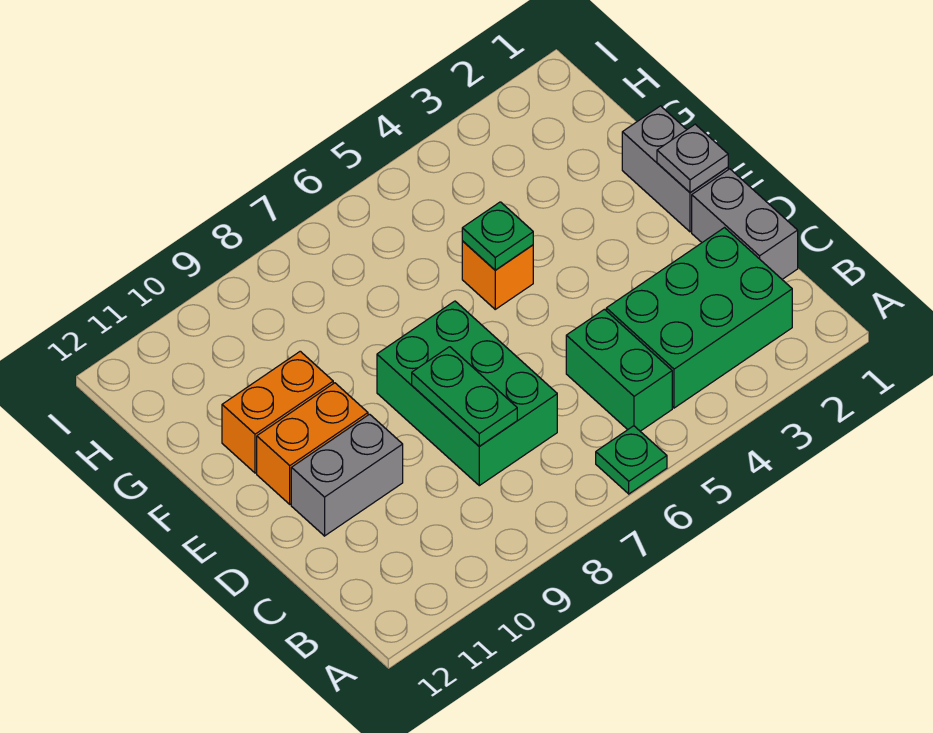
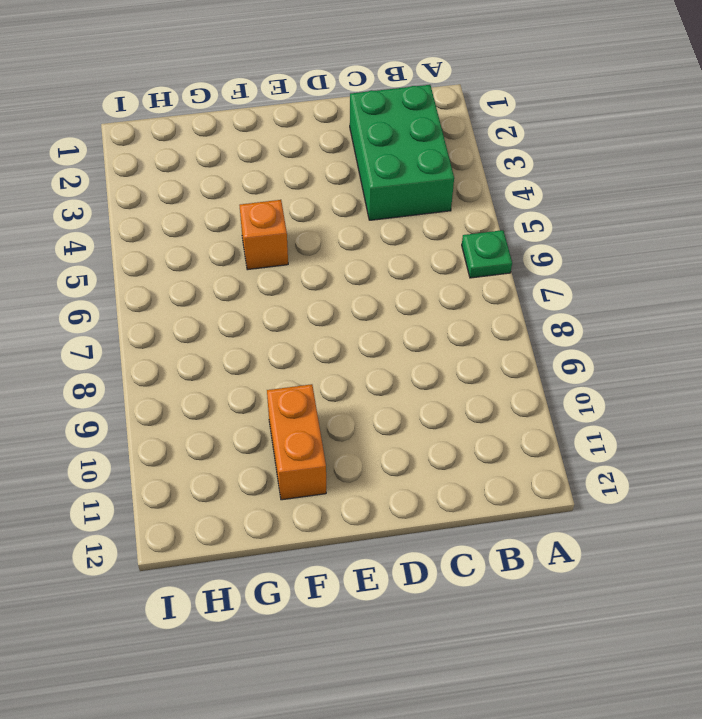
none -> green 1x2 brick [566,309,672,431]
none -> grey 1x2 brick [692,169,798,279]
none -> green 2x3 brick [377,301,557,486]

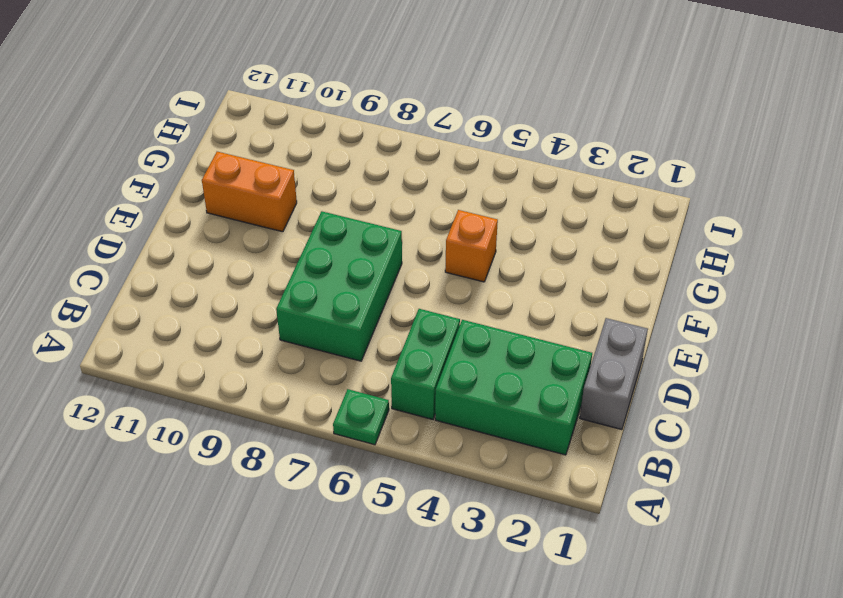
none -> grey 1x2 brick [291,414,403,536]
none -> grey 1x2 brick [622,106,728,232]
none -> orange 1x2 brick [257,383,368,504]

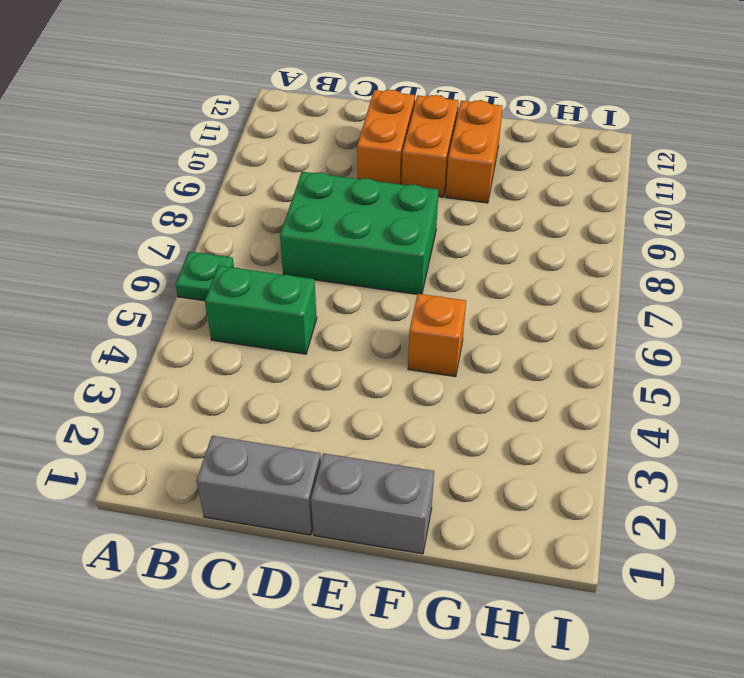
orange 1x2 brick [357,90,415,184] -> grey 1x2 brick [291,414,403,536]
none -> green 2x3 brick [606,228,792,408]
none -> green 1x2 plate [412,347,517,446]
none -> grey 1x1 plate [657,124,728,192]

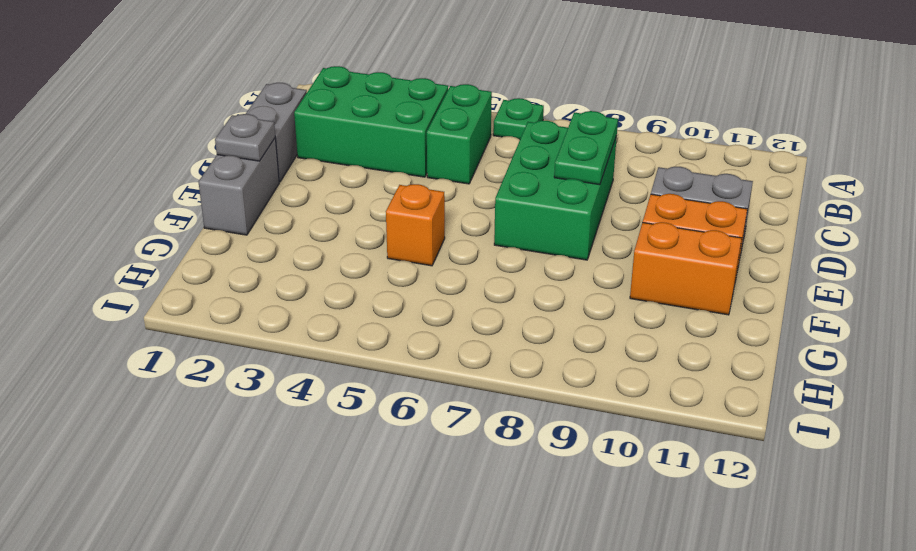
none -> green 1x1 plate [462,202,533,270]

